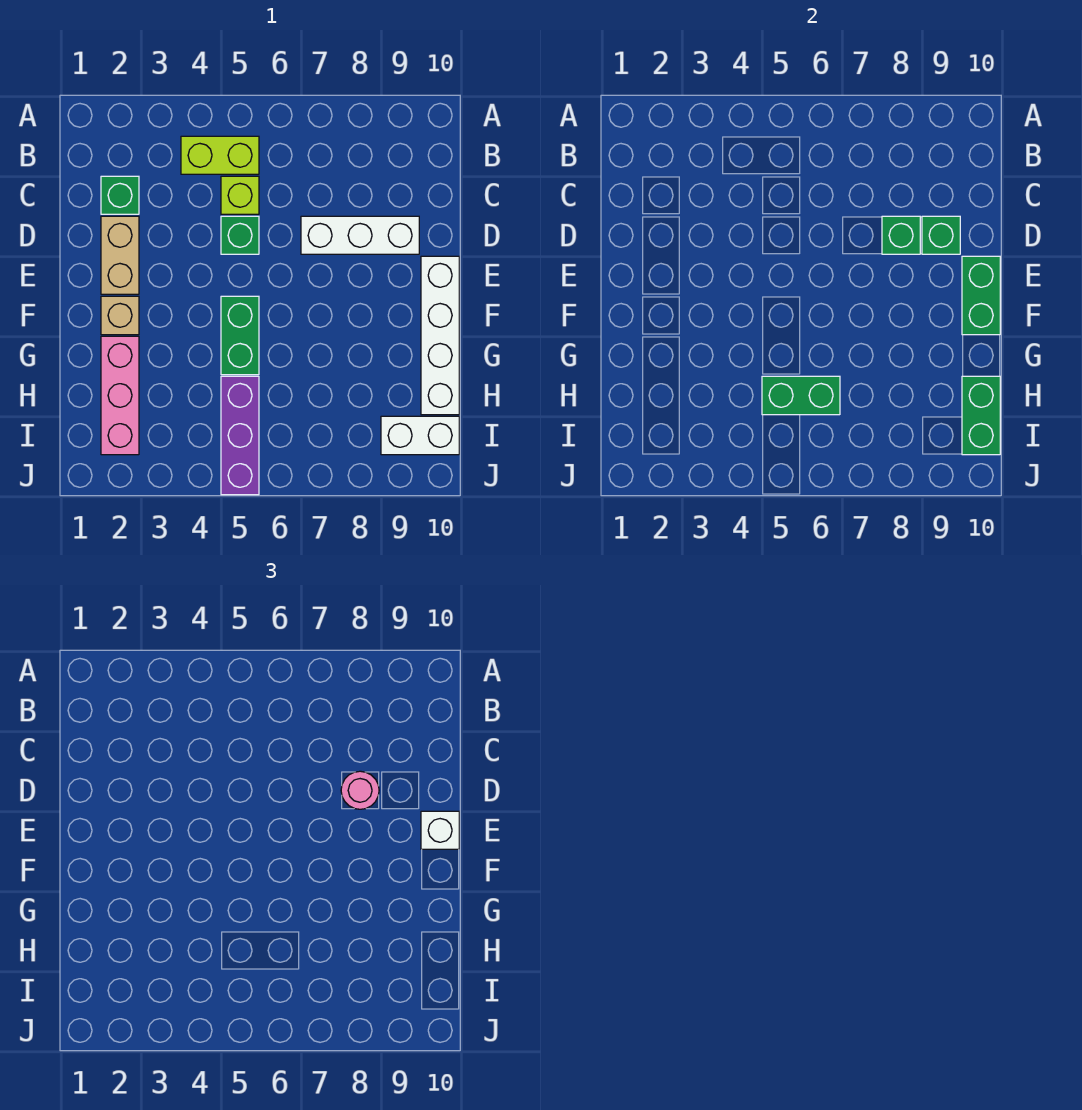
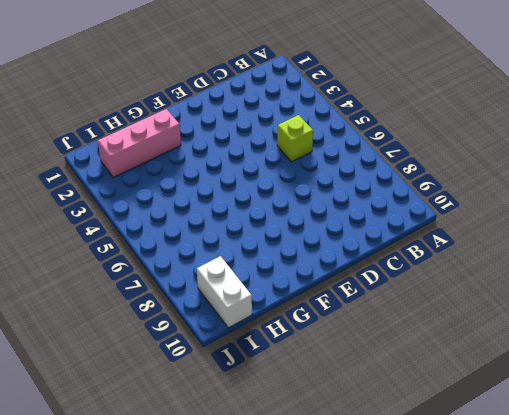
none -> lime 1x2 brick [181,136,259,174]
none -> green 1x1 brick [101,176,139,214]
none -> tan 1x2 brick [101,216,139,294]

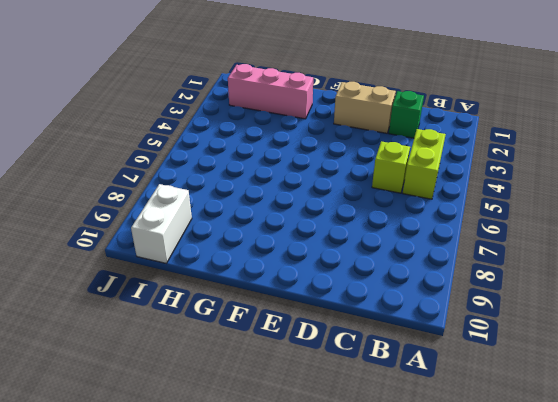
none -> green 1x1 brick [221,216,259,254]
none -> white 1x3 brick [301,216,419,254]
none -> white 1x4 brick [421,256,459,415]

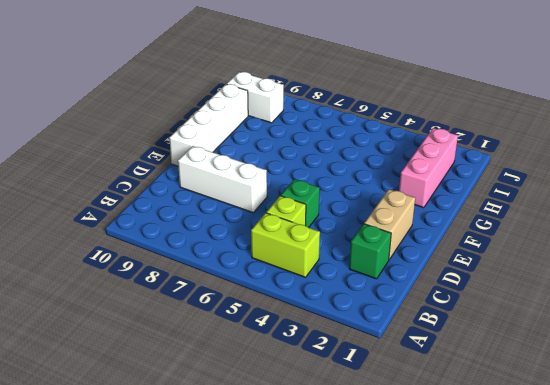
none -> tan 1x1 brick [101,296,139,335]
none -> green 1x2 brick [221,296,259,375]
none -> purple 1x3 brick [221,376,259,495]

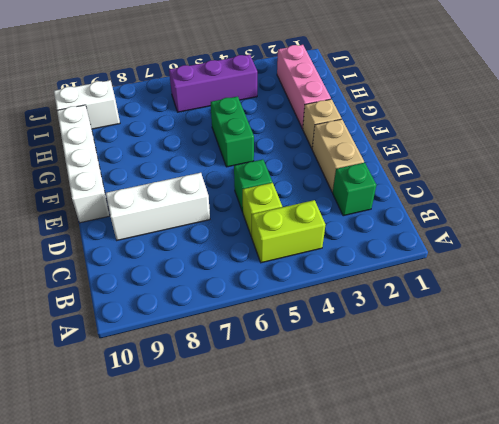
purple 1x3 brick [169,55,257,112] -> purple 1x3 brick turned to [221,376,259,495]
none -> green 1x1 brick [882,216,920,254]
none -> green 1x1 brick [922,216,960,254]
none -> green 1x2 brick [962,256,1000,335]

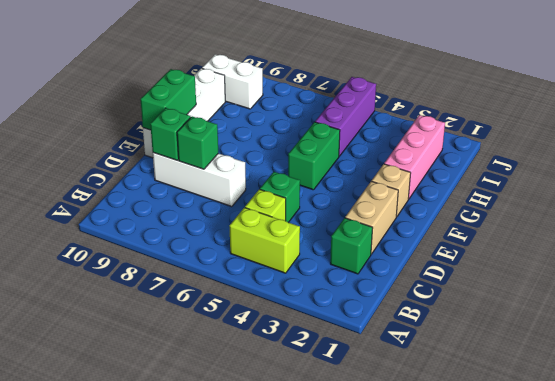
none -> green 1x2 brick [762,376,840,415]
none -> green 1x2 brick [962,376,1000,455]
none -> pink 1x1 round brick [341,771,379,809]

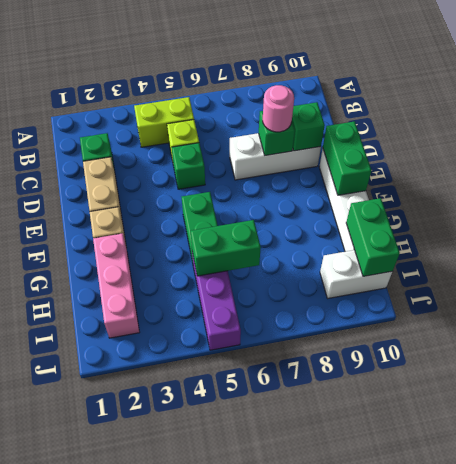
none -> white 1x1 brick [421,811,459,849]

